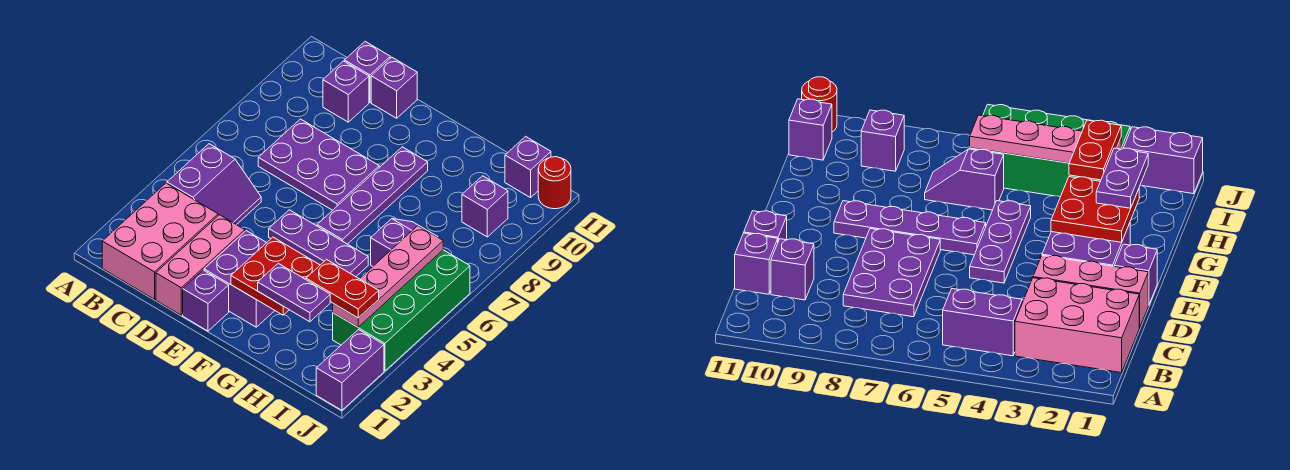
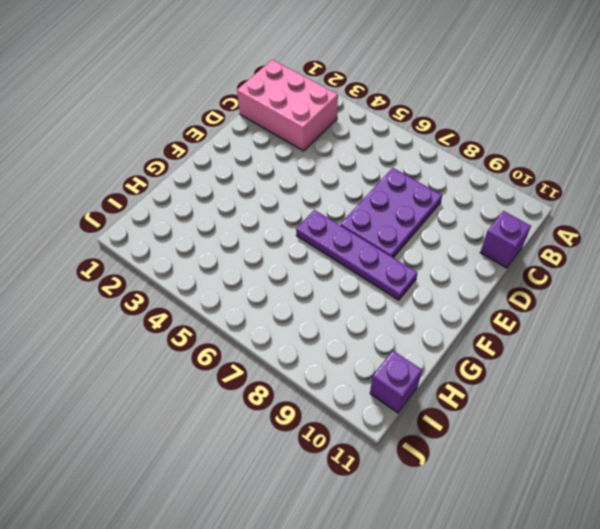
none -> purple 2x2 slope [167,144,261,225]
none -> purple 1x1 brick [323,61,369,122]
none -> pink 1x3 brick [156,215,245,315]

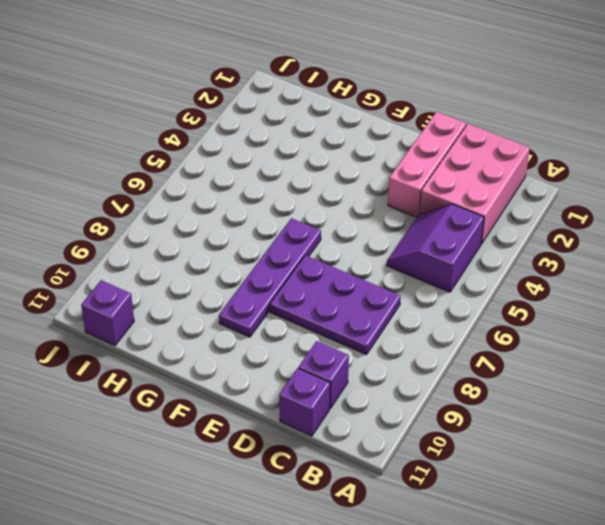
none -> purple 1x1 brick [371,57,417,118]
none -> purple 1x1 brick [183,270,229,331]
none -> purple 2x2 brick [204,231,275,327]

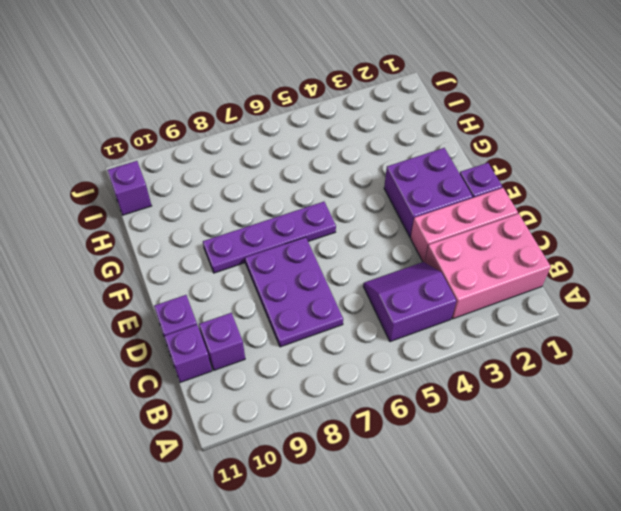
none -> purple 1x3 plate [269,210,368,277]
none -> purple 1x2 slope [371,219,437,266]
none -> green 2x4 brick [333,250,470,371]

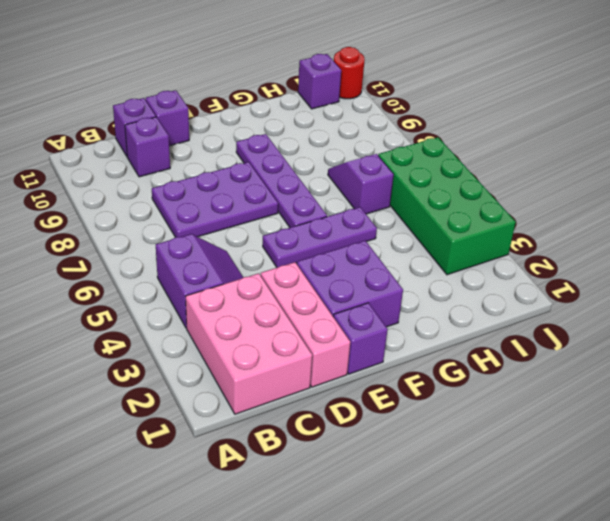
none -> purple 1x1 brick [462,176,508,237]
none -> purple 1x2 brick [316,330,384,410]
none -> red 2x2 plate [231,237,320,315]

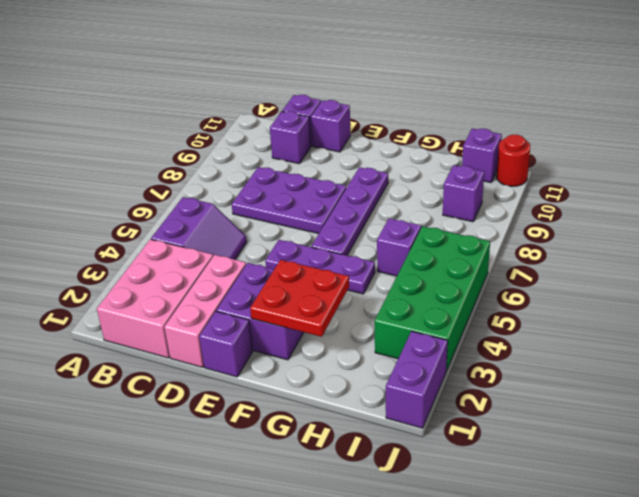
none -> pink 1x4 plate [333,226,443,327]
none -> purple 1x2 plate [258,263,330,322]
none -> red 1x2 plate [306,260,379,318]

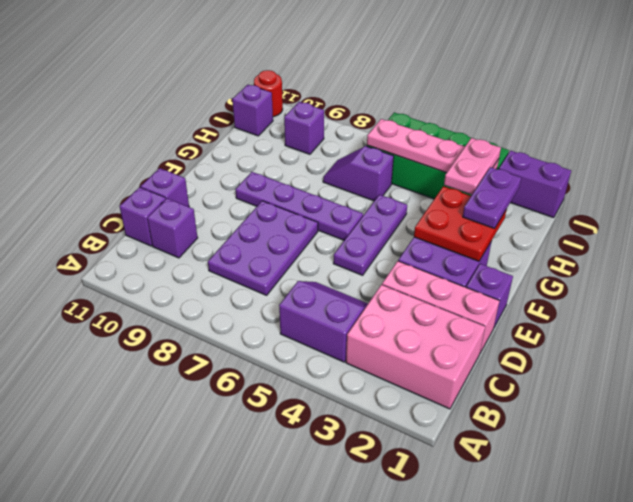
pink 1x2 plate [444,138,501,195] -> red 1x2 plate [306,260,379,318]

